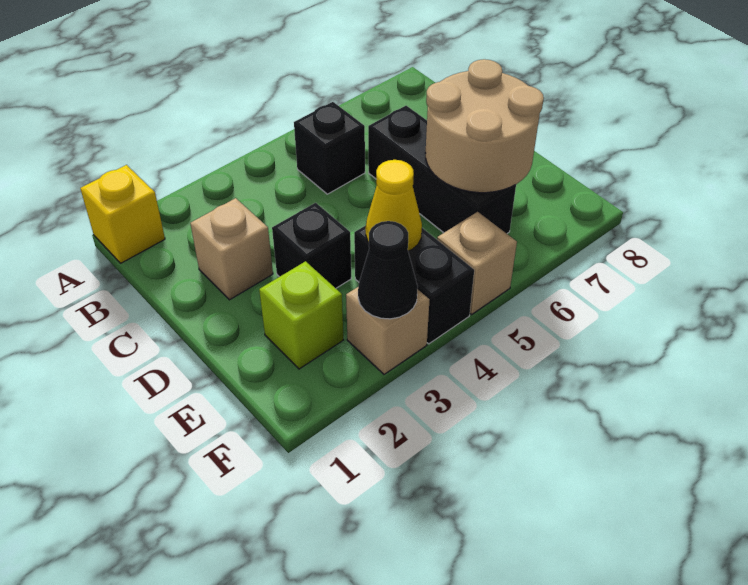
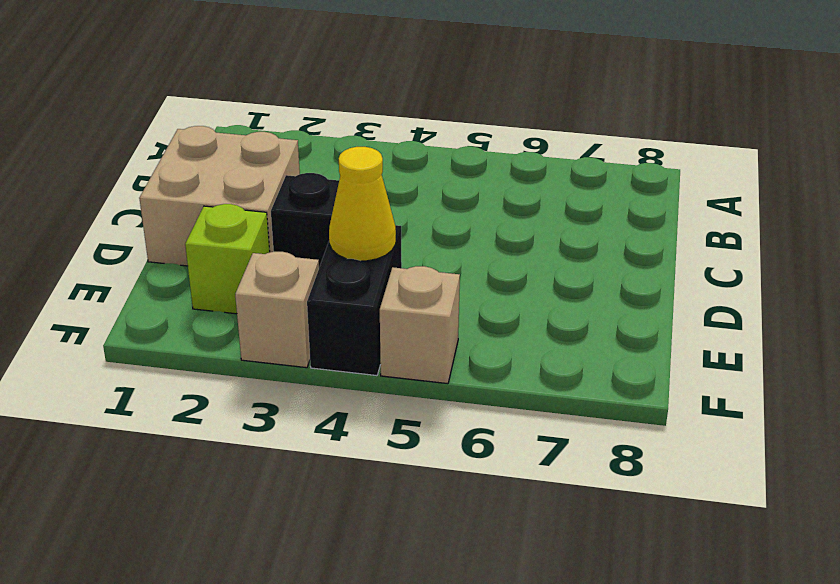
tan 2x2 brick [139,126,300,266] -> tan 1x1 brick [190,198,273,300]
none -> yellow 1x1 brick [80,165,165,263]
none -> black 1x1 brick [294,102,365,194]
none -> black 1x3 brick [368,106,516,234]

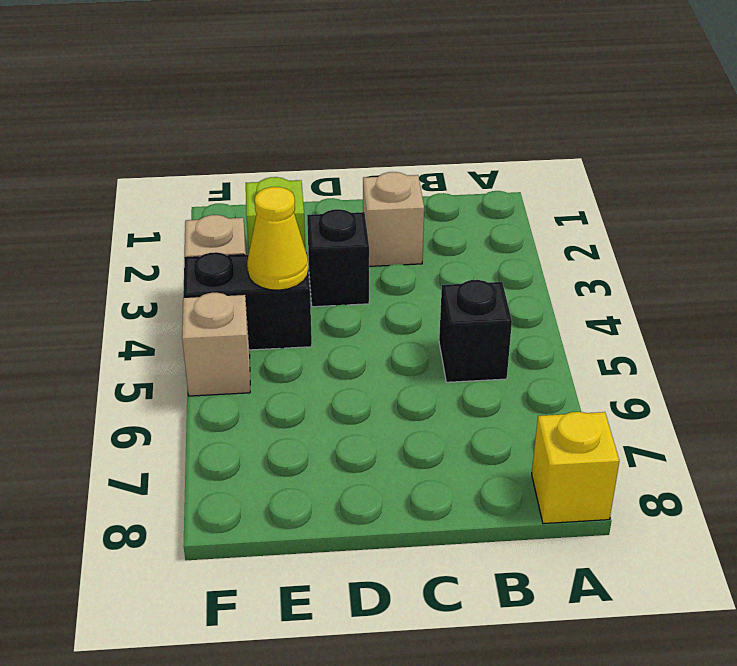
yellow 1x1 brick [532,412,619,524] -> yellow 1x1 brick moved to [80,165,165,263]
none -> black 1x3 brick [368,106,516,234]
none -> tan 2x2 round brick [425,59,544,193]
none -> black 1x1 cone [358,221,418,319]

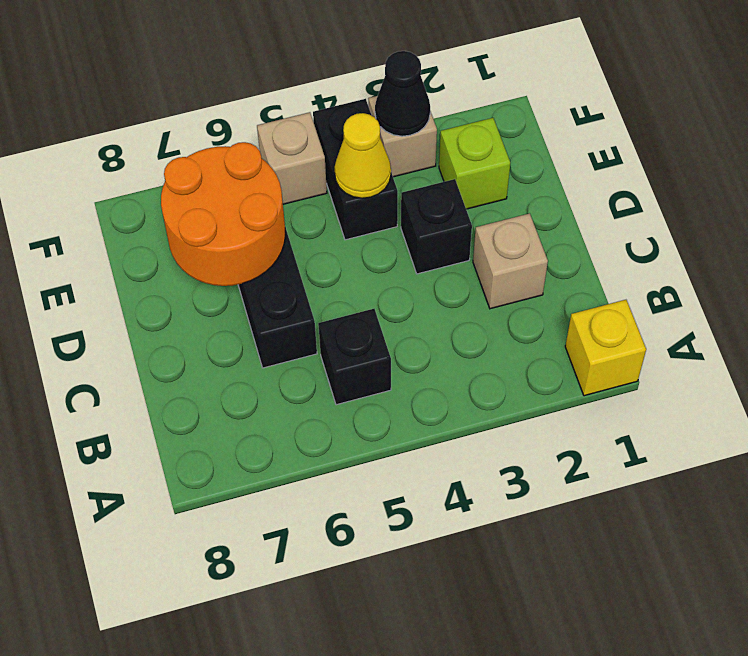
orange 2x2 round brick [161,142,285,286] -> tan 2x2 round brick [425,59,544,193]

